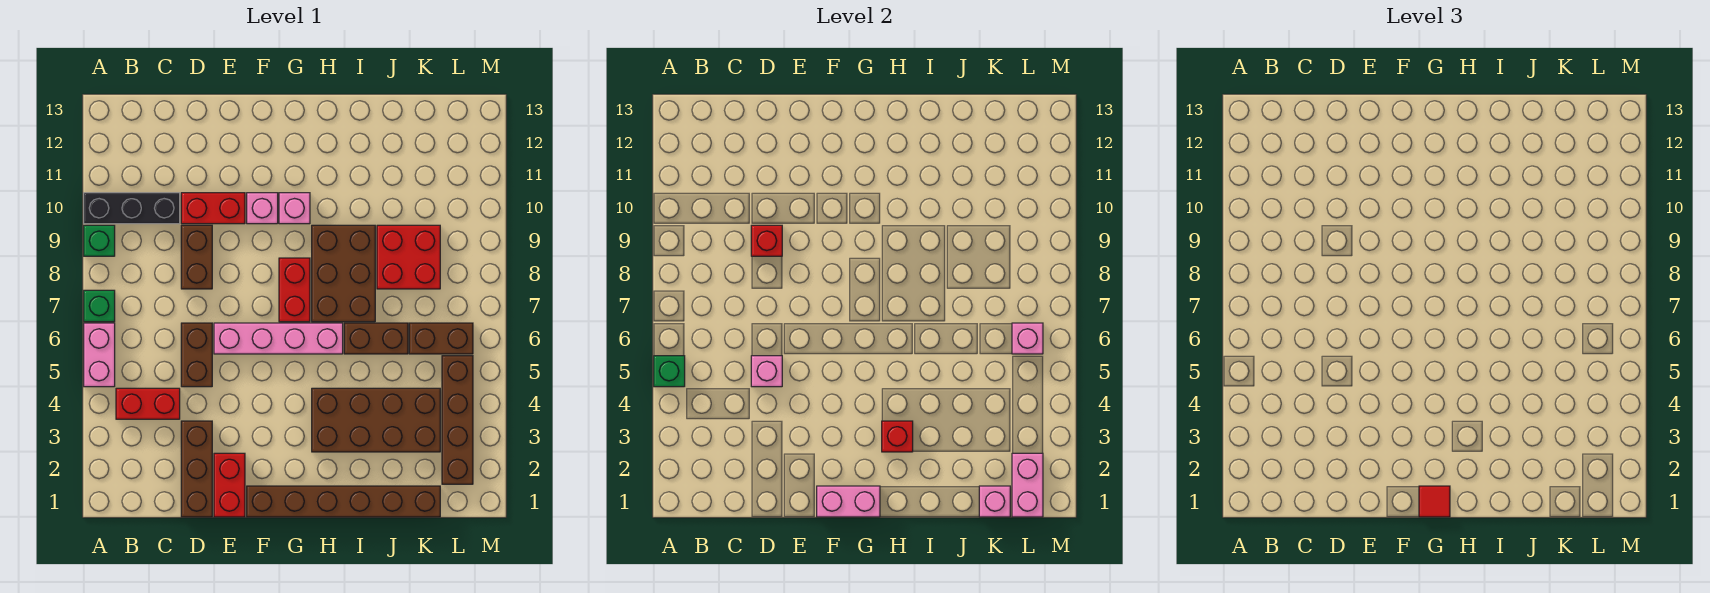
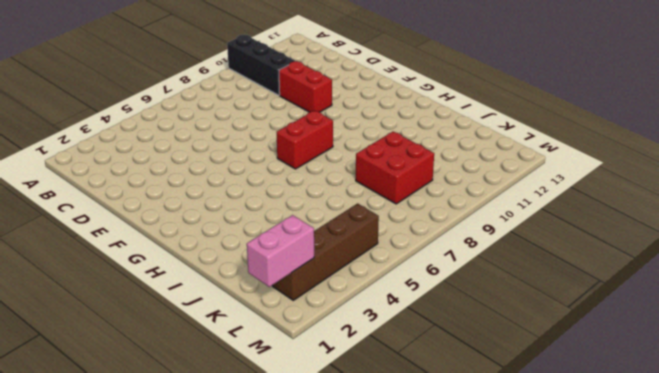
none -> pink 1x2 brick [84,323,115,387]
none -> green 1x1 brick [84,290,115,322]
none -> green 1x1 brick [84,225,115,256]
none -> red 1x2 brick [116,388,180,419]

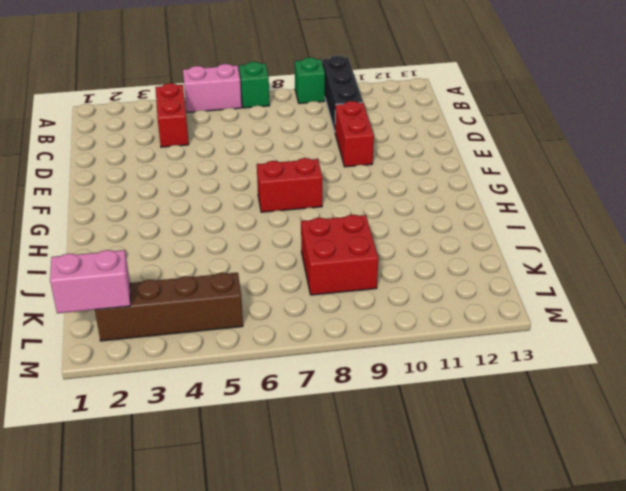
none -> brown 1x3 brick [181,421,212,517]
none -> brown 1x2 brick [181,323,212,387]
none -> brown 1x2 brick [181,225,212,289]
none -> red 1x2 brick [214,453,245,517]

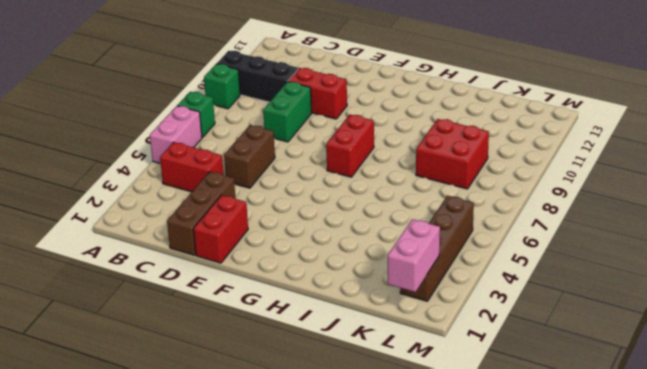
green 1x2 brick [263,82,311,142] -> brown 1x2 brick [181,225,212,289]
none -> pink 1x4 brick [214,323,343,354]
none -> brown 1x6 brick [247,486,440,517]
none -> pink 1x1 brick [247,193,278,224]
none -> pink 1x1 brick [279,193,310,224]

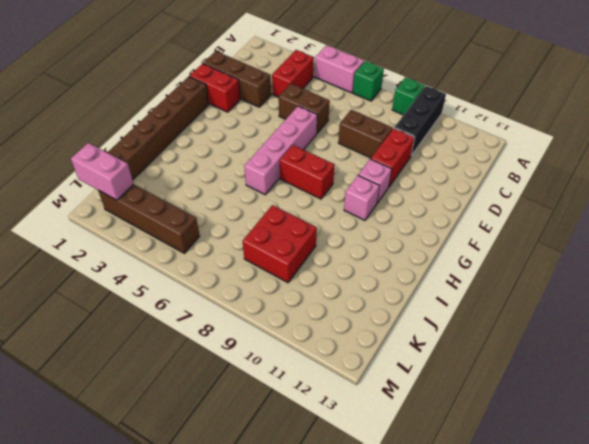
none -> brown 2x4 brick [312,388,440,452]
none -> brown 2x3 brick [312,225,375,322]
none -> brown 1x2 brick [344,323,408,354]
none -> brown 1x2 brick [409,323,473,354]

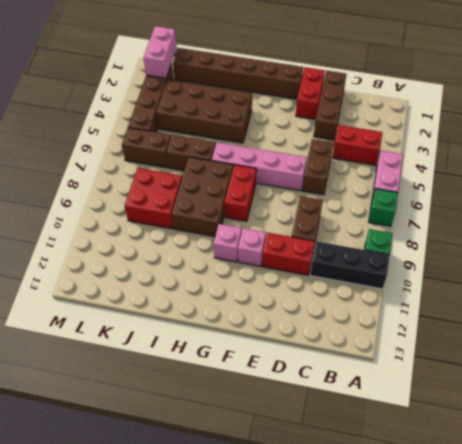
none -> green 1x1 brick [654,356,685,387]
none -> pink 1x1 brick [751,356,782,387]
none -> red 1x1 brick [751,225,782,256]
none -> pink 1x2 brick [817,486,880,517]

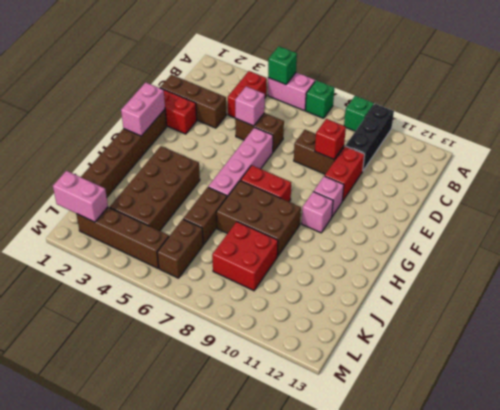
none -> red 1x1 brick [882,421,913,452]
none -> pink 1x1 brick [979,486,1010,517]
none -> pink 1x1 brick [1012,323,1043,354]
none -> red 1x1 tile [1419,486,1450,517]

